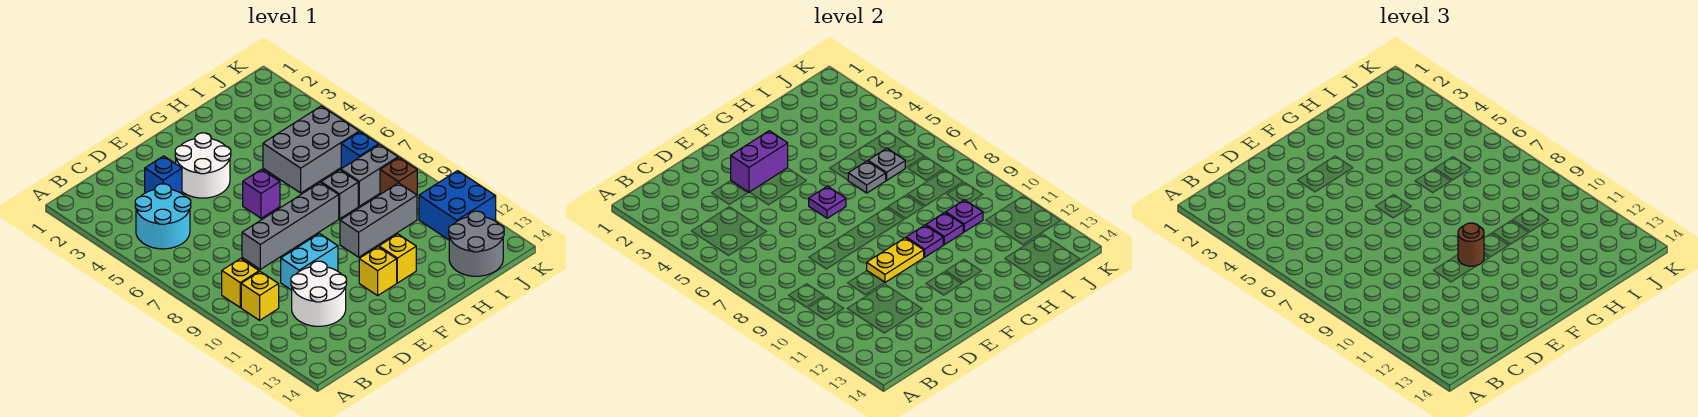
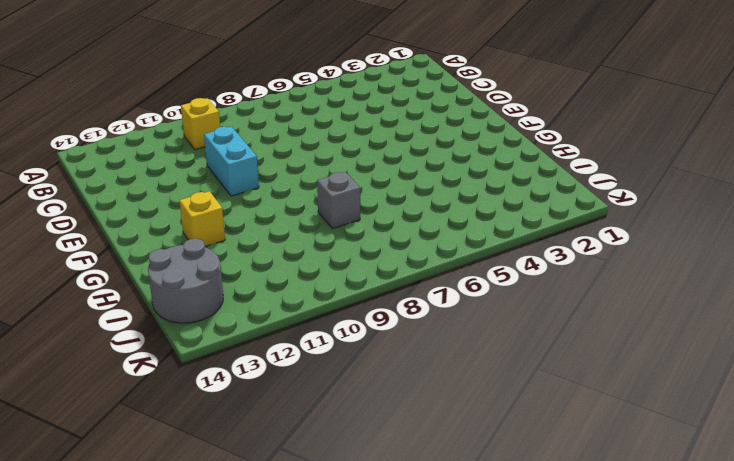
none -> cyan 2x2 round brick [135,184,191,249]
none -> yellow 1x1 brick [222,259,259,307]
none -> white 2x2 round brick [291,261,346,326]

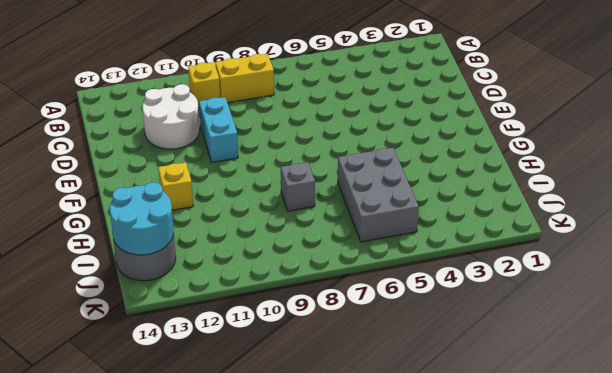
yellow 1x2 brick [215,54,274,103] -> yellow 1x1 brick [222,259,259,307]
cyan 2x2 round brick [110,182,174,255] -> cyan 2x2 round brick moved to [135,184,191,249]
none -> blue 1x1 brick [145,156,182,194]
none -> grey 1x4 brick [242,183,339,269]
none -> white 2x2 round brick [175,133,231,198]

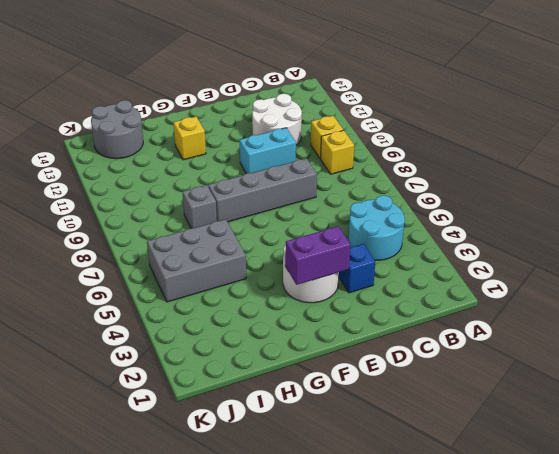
none -> purple 1x1 brick [243,169,280,218]
none -> yellow 1x1 brick [359,247,397,295]
none -> grey 1x3 brick [340,183,417,257]

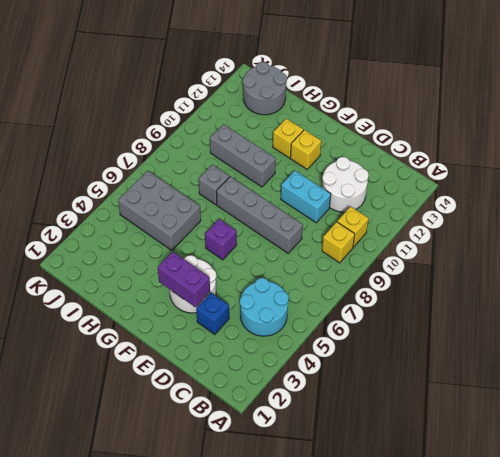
none -> grey 1x2 brick [341,145,398,206]
none -> blue 1x1 brick [341,132,379,169]
none -> brown 1x1 brick [380,158,417,195]

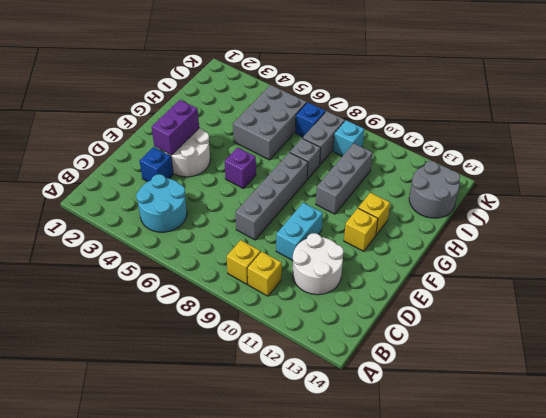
cyan 1x1 brick [333,120,364,156] -> brown 1x1 brick [380,158,417,195]
none -> blue 2x2 brick [419,171,496,240]
none -> yellow 1x2 plate [867,238,924,282]
none -> purple 1x1 plate [809,186,846,218]

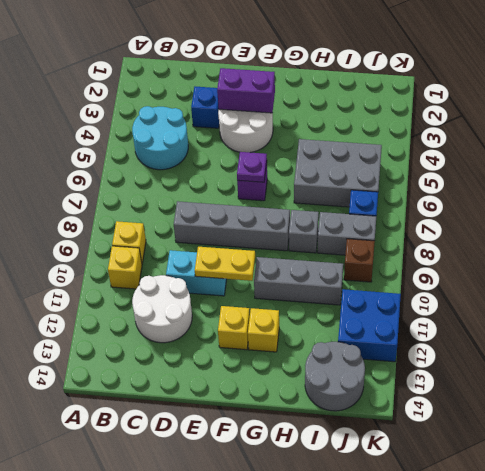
none -> purple 1x1 plate [906,225,943,257]
none -> grey 1x1 plate [848,161,886,193]
none -> purple 1x1 plate [926,212,963,245]

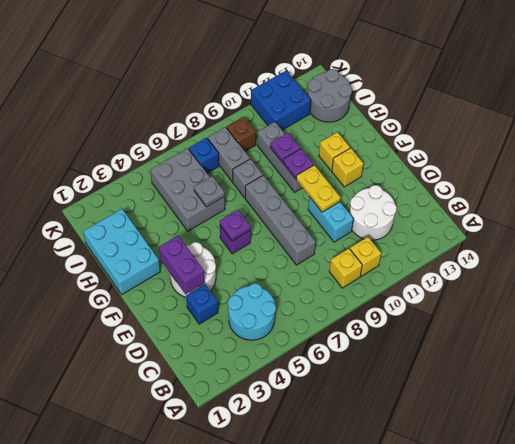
cyan 2x3 brick [83,209,160,295] -> none
none -> grey 1x1 plate [868,148,905,180]
none -> purple 1x1 plate [945,200,983,232]
none -> brown 1x1 round brick [1458,223,1484,266]

